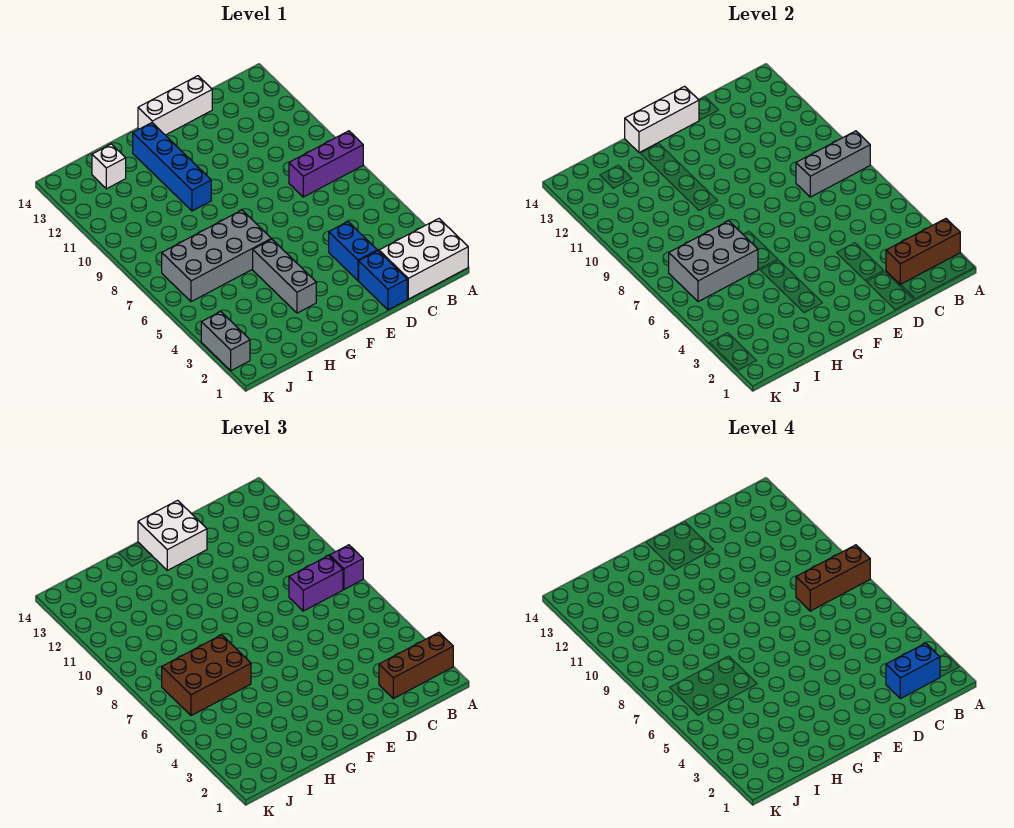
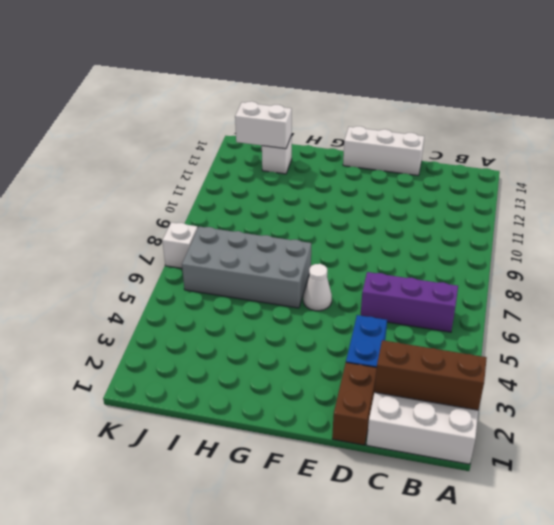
purple 1x3 brick [361,272,458,332] -> purple 1x3 brick moved to [289,131,363,197]
brown 1x2 brick [332,363,377,445] -> blue 1x2 brick [359,251,407,310]
white 1x1 cone [303,264,332,311] -> none
white 1x2 brick [235,101,292,149] -> none
white 1x1 brick [162,222,198,268] -> none
none -> grey 1x3 brick [253,239,316,313]
none -> blue 1x4 brick [133,123,211,211]
none -> grey 1x2 brick [201,312,250,371]

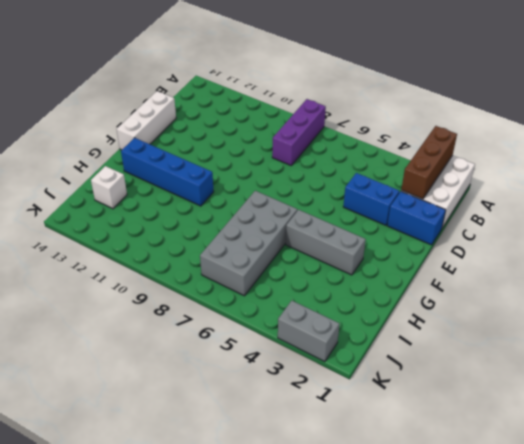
none -> grey 1x3 brick [796,131,870,197]
none -> white 1x3 brick [625,86,699,153]
none -> grey 2x3 brick [669,221,758,302]

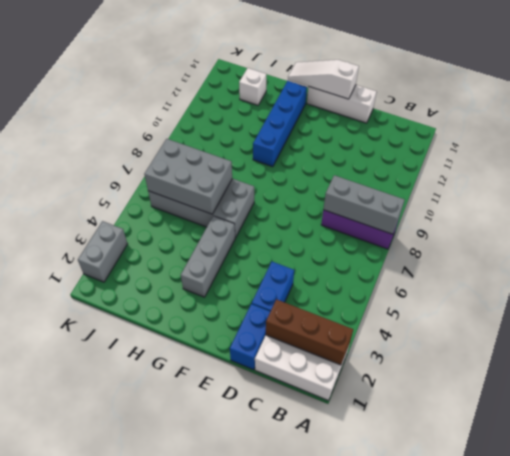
white 1x3 slope [288,60,359,99] -> white 1x3 brick [625,86,699,153]
none -> brown 1x3 brick [379,633,453,699]
none -> purple 1x1 brick [330,545,363,589]
none -> purple 1x2 brick [289,556,343,611]

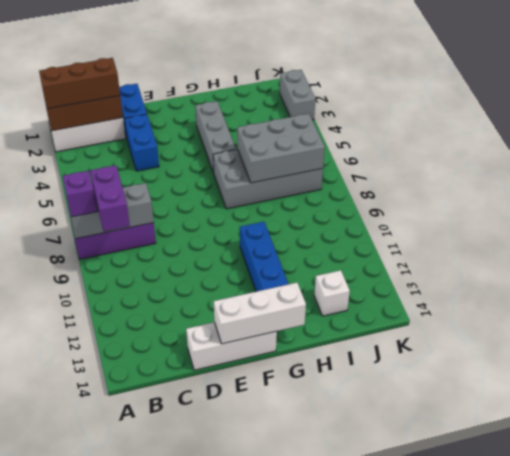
purple 1x2 brick [90,165,130,231] -> purple 1x2 brick turned to [289,556,343,611]
none -> white 2x2 brick [138,500,207,570]
none -> brown 2x3 brick [162,635,251,716]
none -> brown 1x3 brick [796,545,870,611]

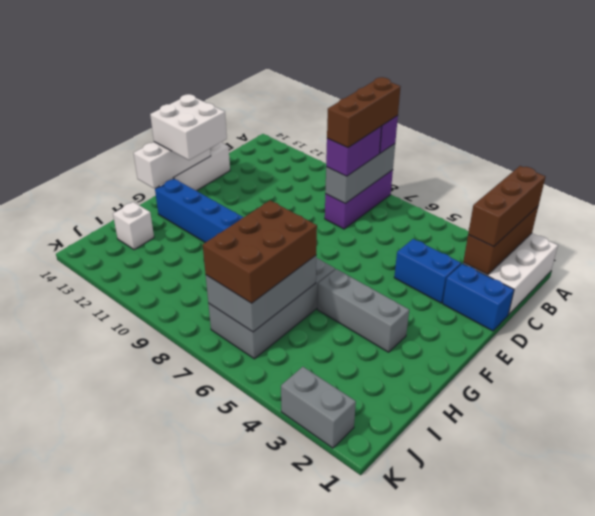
none -> blue 1x2 brick [886,643,940,699]

